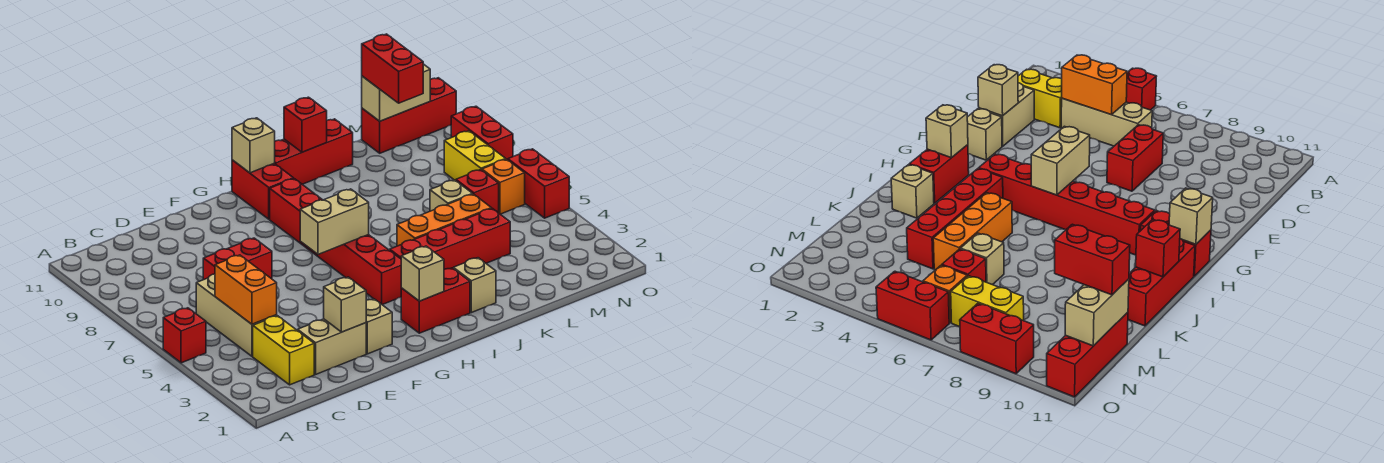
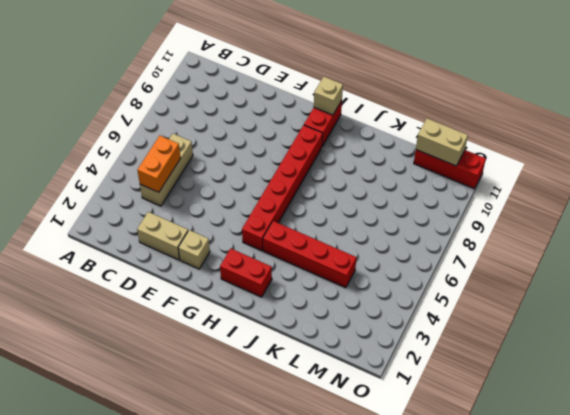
none -> red 1x1 brick [163,308,206,363]
none -> yellow 1x2 brick [253,316,314,385]
none -> red 1x2 brick [203,238,272,280]

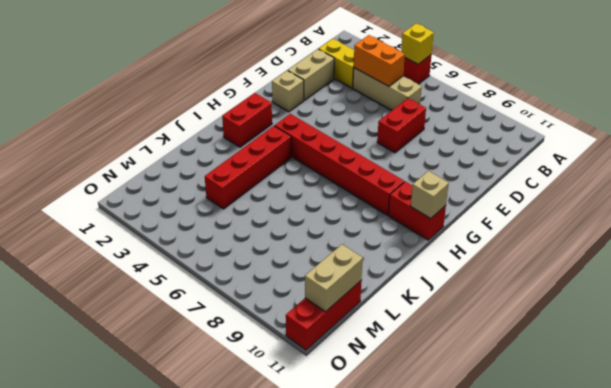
yellow 1x1 brick [401,23,434,64] -> none
none -> red 1x3 brick [275,119,353,184]
none -> tan 1x1 brick [453,258,496,313]
none -> orange 1x3 brick [397,194,491,246]

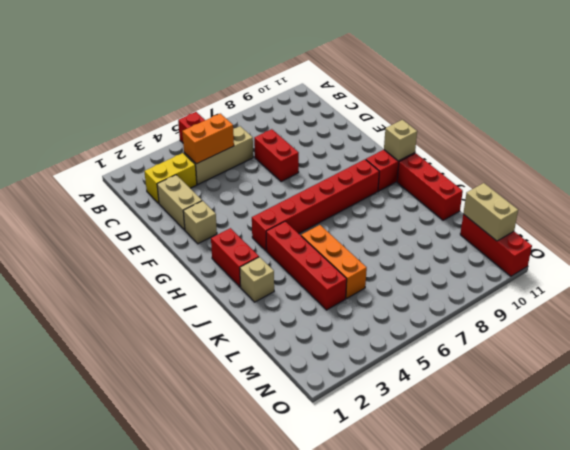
none -> tan 1x1 brick [430,180,473,211]
none -> red 1x1 brick [456,170,499,213]
none -> orange 1x1 brick [482,159,525,214]

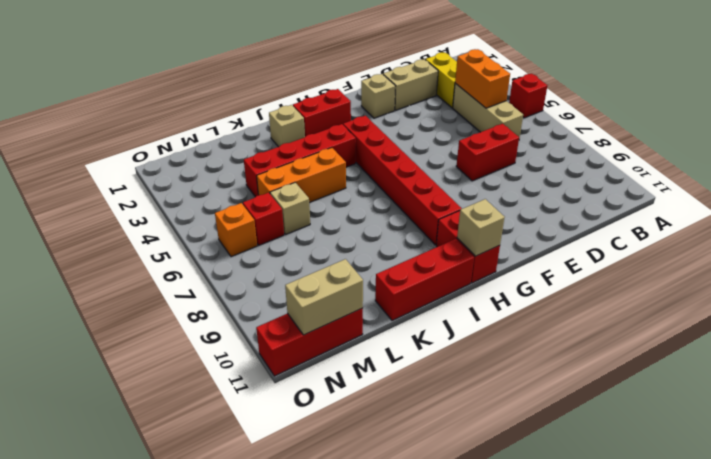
none -> yellow 1x2 brick [444,131,506,180]
none -> red 1x2 brick [508,149,569,218]
none -> red 1x2 brick [451,106,513,160]

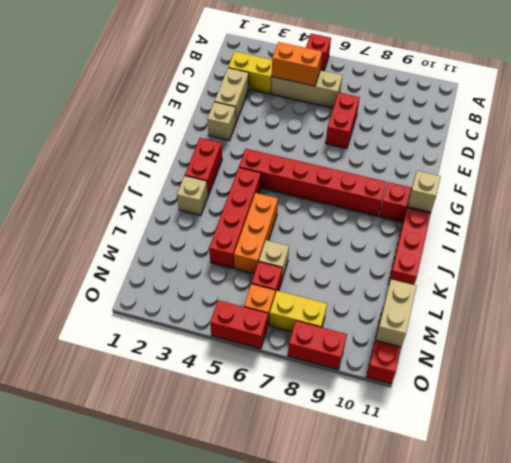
none -> tan 1x1 brick [324,277,366,332]
none -> tan 1x2 brick [300,189,369,254]
none -> tan 1x1 brick [401,246,444,301]

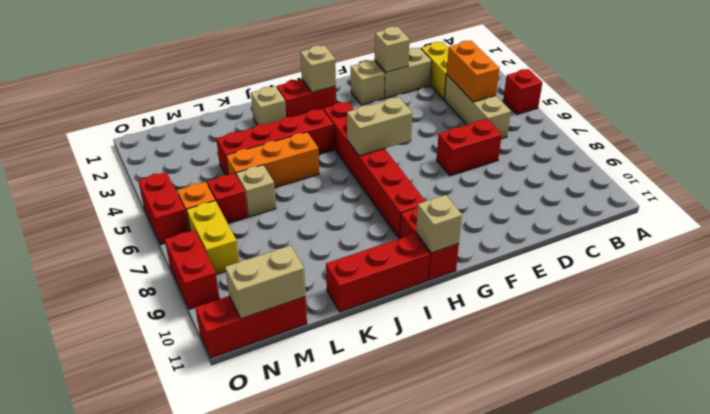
none -> red 1x1 brick [284,97,327,152]
none -> red 1x2 brick [362,34,423,103]

